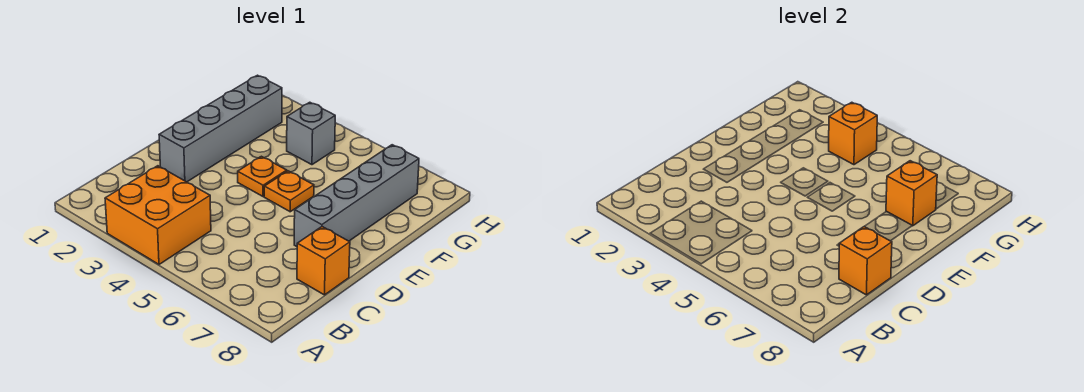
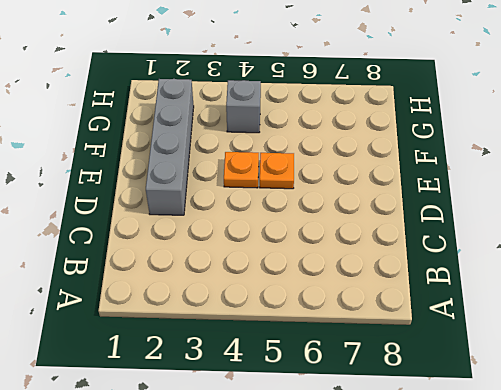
none -> orange 2x2 brick [105,166,211,264]
none -> orange 1x1 brick [297,227,350,295]

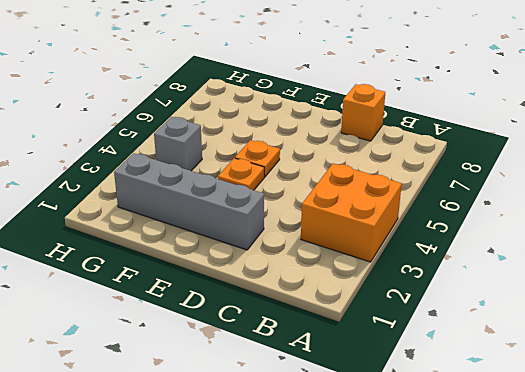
none -> grey 1x4 brick [294,145,419,247]
none -> orange 1x1 brick [839,226,892,295]

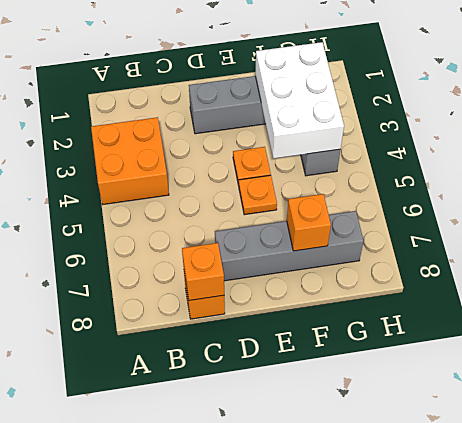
white 2x3 brick [255,42,344,158] -> orange 1x1 brick [829,102,877,165]

